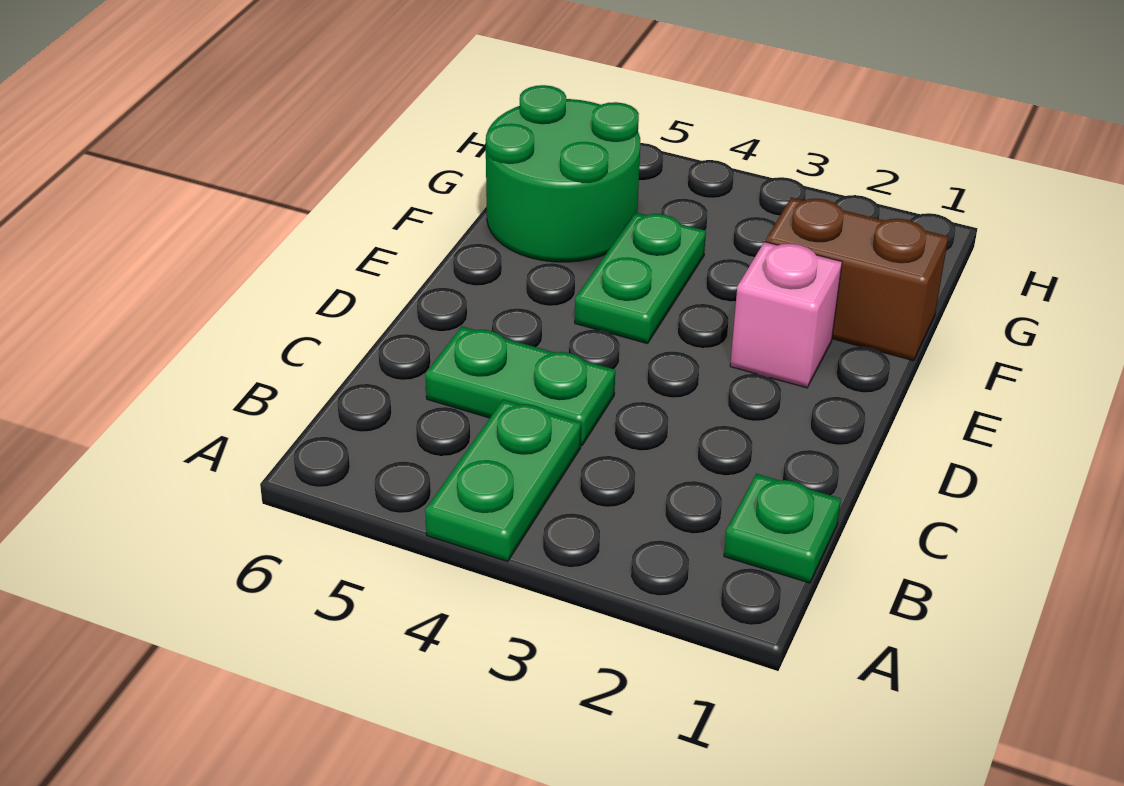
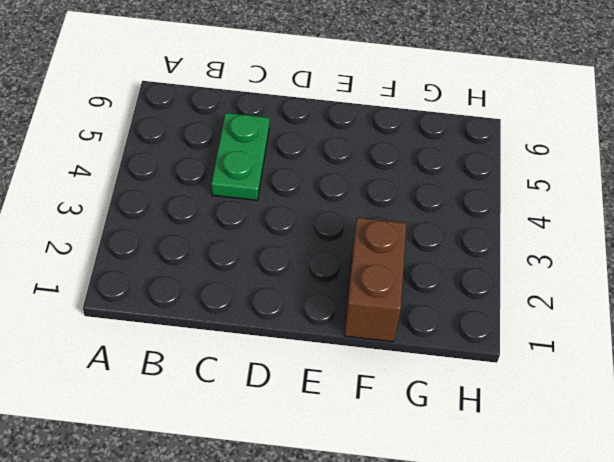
none -> green 1x2 plate [425,399,581,562]
none -> green 1x1 plate [724,474,841,583]

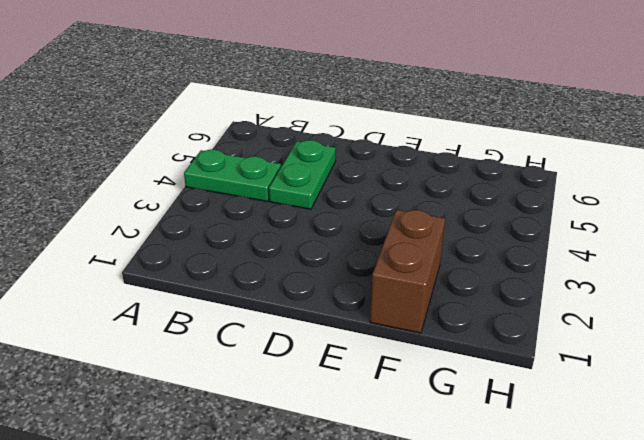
none -> green 1x1 plate [724,474,841,583]
none -> pink 1x1 brick [730,242,842,388]

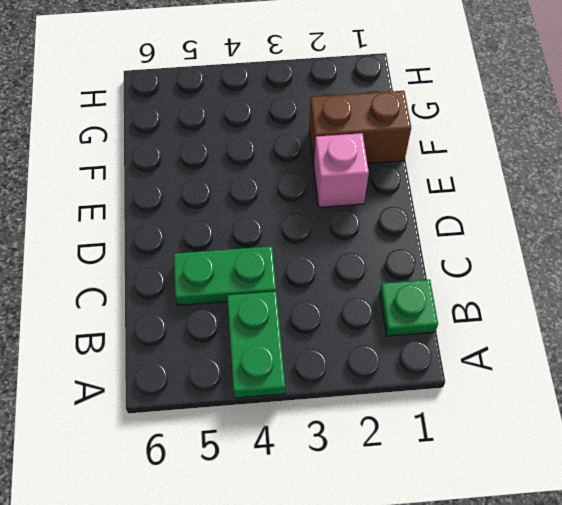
none -> green 1x2 plate [575,213,706,344]
none -> green 2x2 round brick [486,85,640,262]

